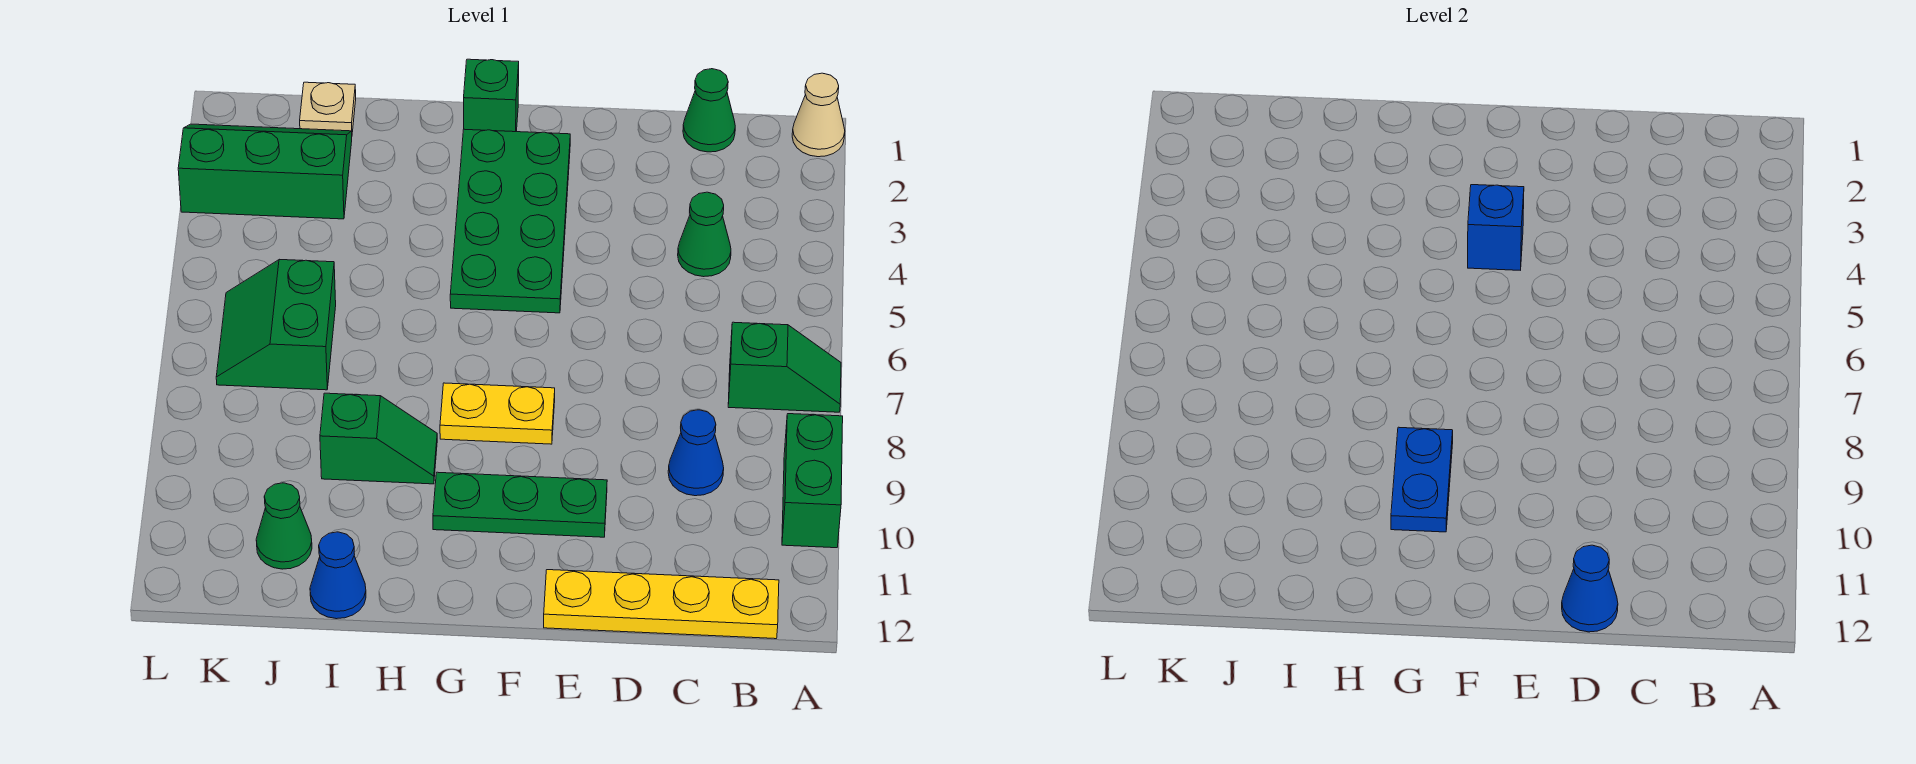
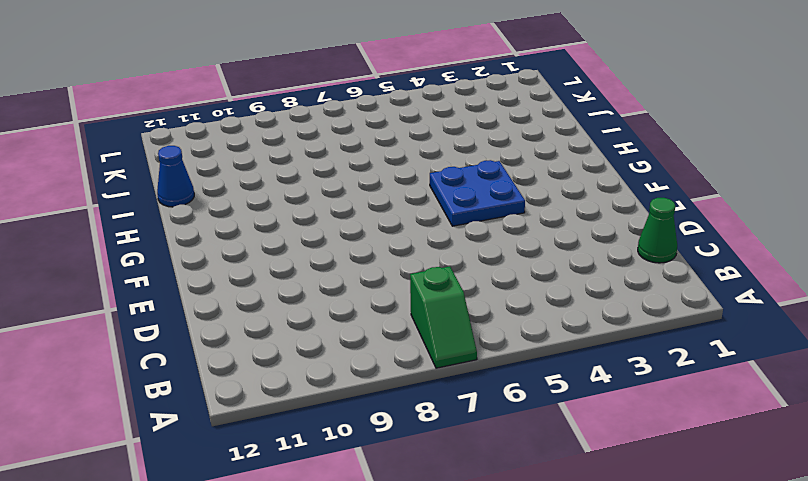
blue 2x2 plate [430,160,525,226] -> green 2x4 plate [450,129,570,313]
none -> tan 1x1 cone [792,73,845,157]
none -> green 1x2 brick [782,414,843,548]
none -> yellow 1x4 plate [544,570,779,639]

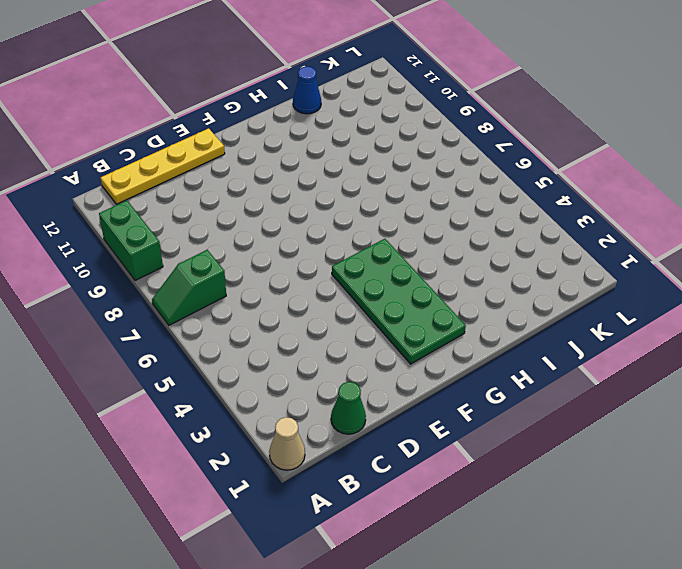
none -> green 1x1 cone [678,192,731,277]
none -> blue 1x1 cone [668,410,724,496]
none -> green 1x3 plate [433,472,607,537]

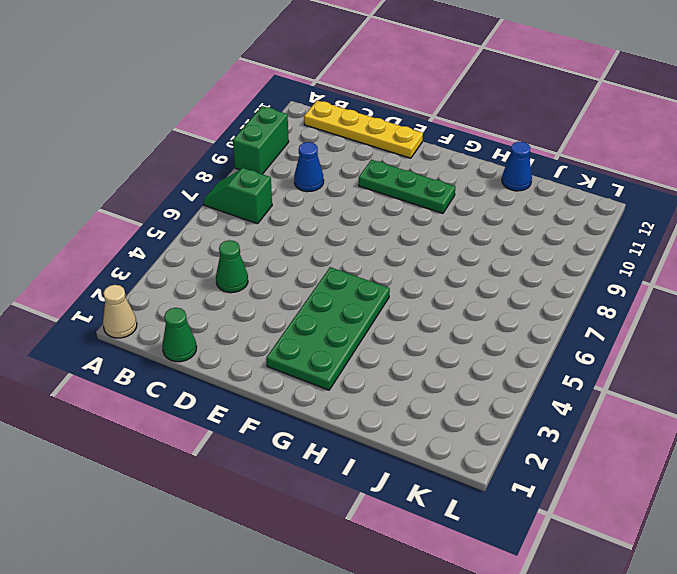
none -> yellow 1x2 plate [440,383,555,444]
none -> green 1x1 brick [464,59,519,132]
none -> green 1x2 slope [320,393,437,484]

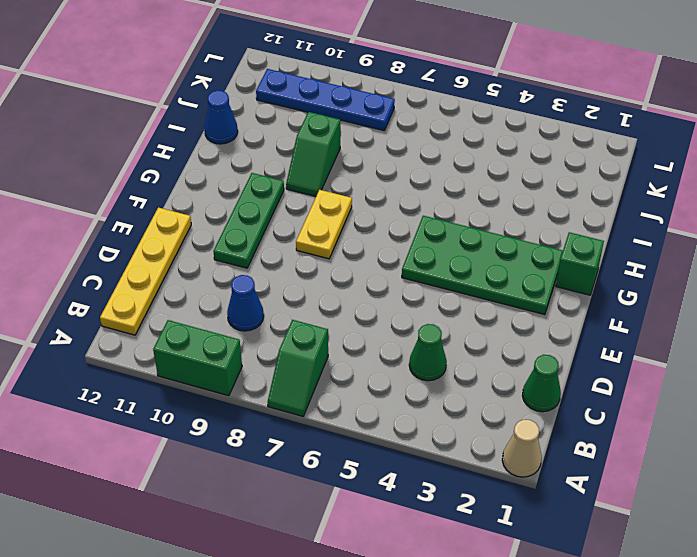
blue 1x4 plate [256,69,395,130] -> none
none -> tan 1x1 plate [300,82,356,132]
none -> green 2x3 slope [178,124,352,219]
none -> green 2x2 slope [216,259,336,390]

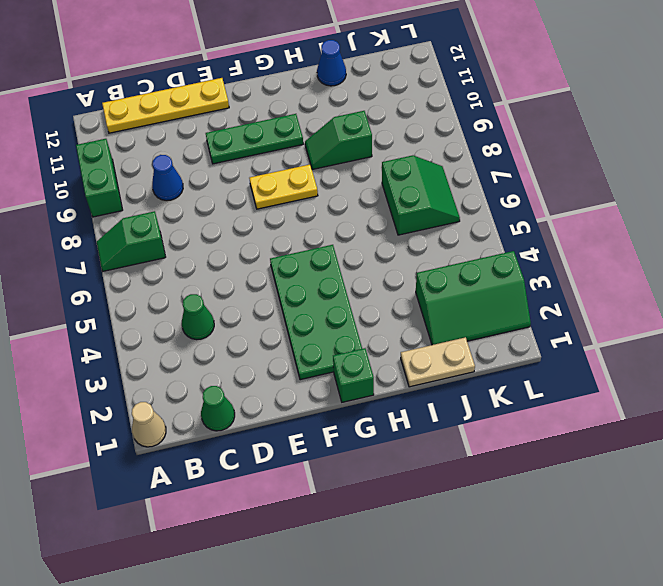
tan 1x2 plate [401,337,475,387] -> tan 1x1 plate [300,82,356,132]
none -> green 1x1 cone [256,483,312,569]
none -> blue 1x1 cone [1562,545,1618,632]
none -> blue 1x1 brick [1468,185,1524,270]

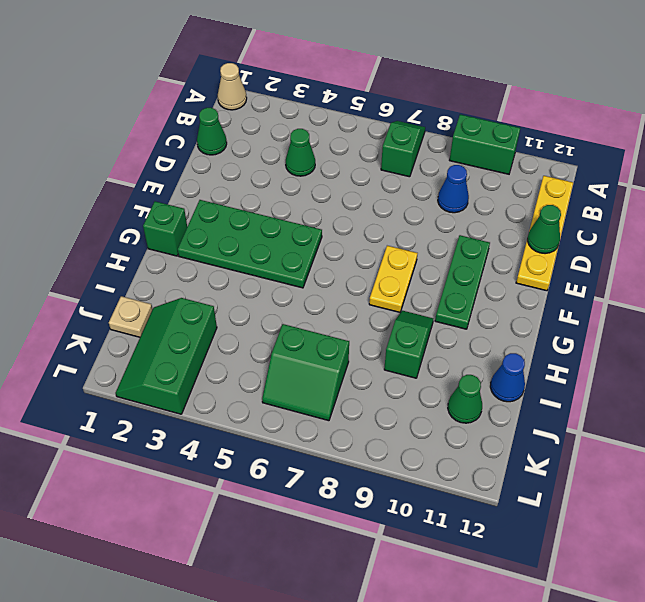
green 1x1 cone [528,205,561,254] -> blue 1x1 cone [1562,545,1618,632]
none -> blue 1x1 brick [1468,185,1524,270]
none -> blue 1x2 plate [1391,427,1453,532]

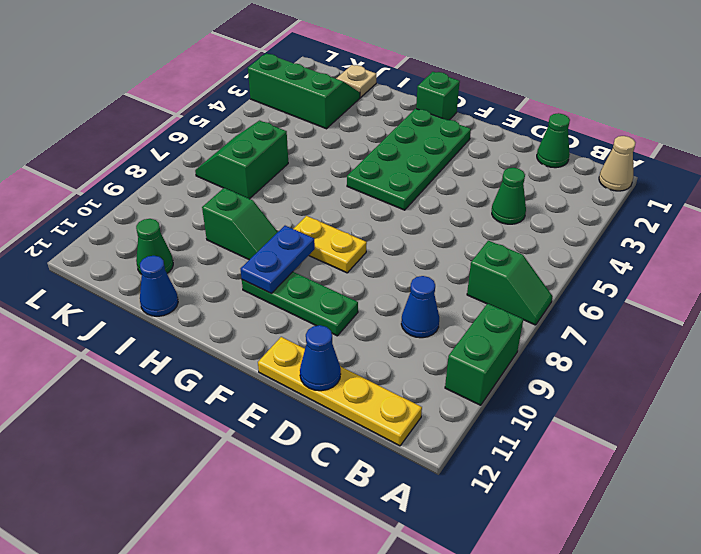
none -> blue 1x1 brick [1468,185,1524,270]

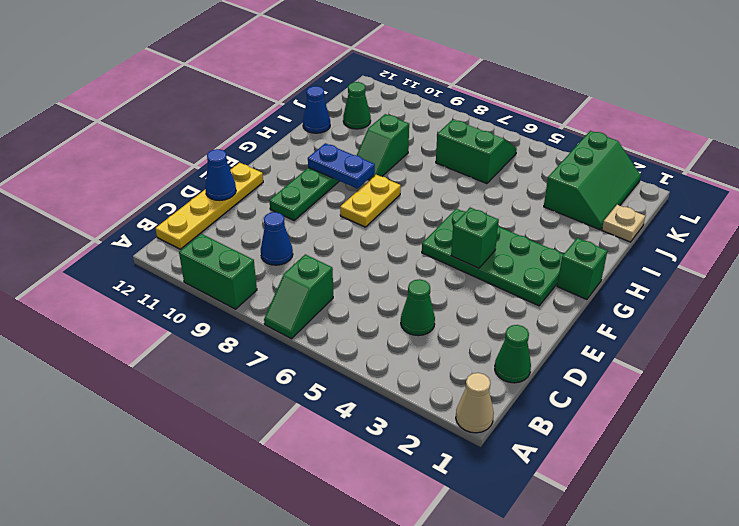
green 1x1 brick [451,208,499,268] -> blue 1x1 brick [1468,185,1524,270]

